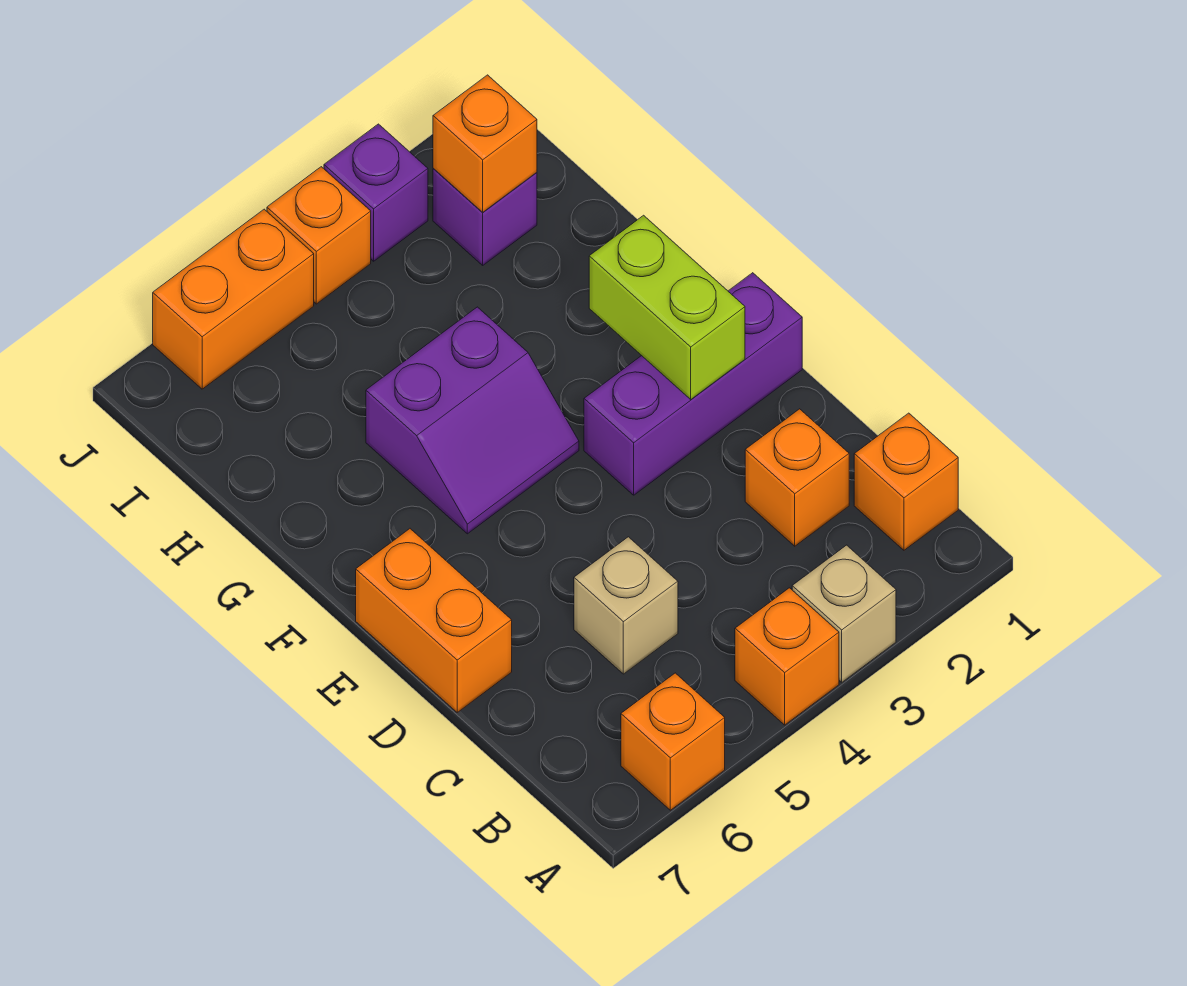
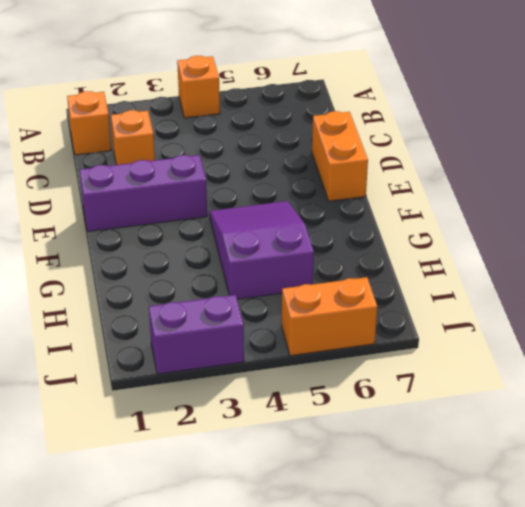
purple 2x3 slope [209,201,314,299] -> purple 2x2 slope [366,307,579,534]
purple 1x2 brick [149,295,244,374] -> purple 1x1 brick [324,124,428,261]
none -> tan 1x1 brick [792,545,896,682]
none -> orange 1x1 brick [621,673,725,810]
none -> tan 1x1 brick [574,537,678,674]

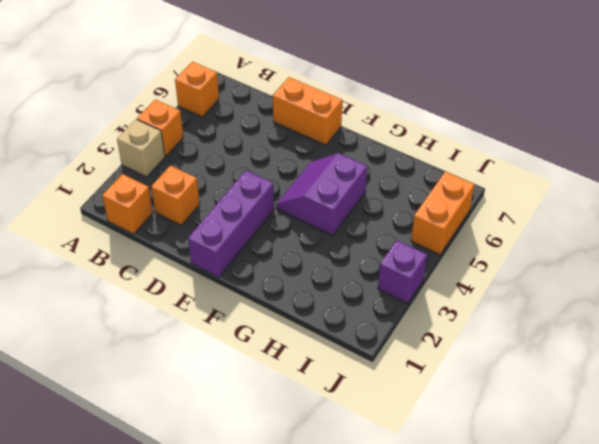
none -> tan 1x1 brick [574,537,678,674]
none -> purple 1x1 brick [433,168,537,265]
none -> orange 1x1 brick [267,167,371,304]

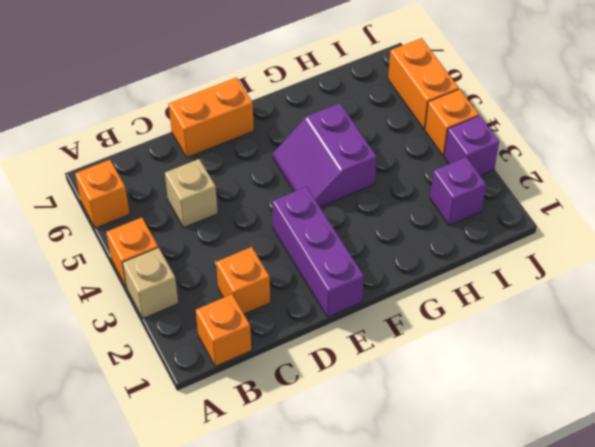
none -> lime 1x2 brick [589,215,745,399]
none -> orange 1x1 brick [433,75,537,212]

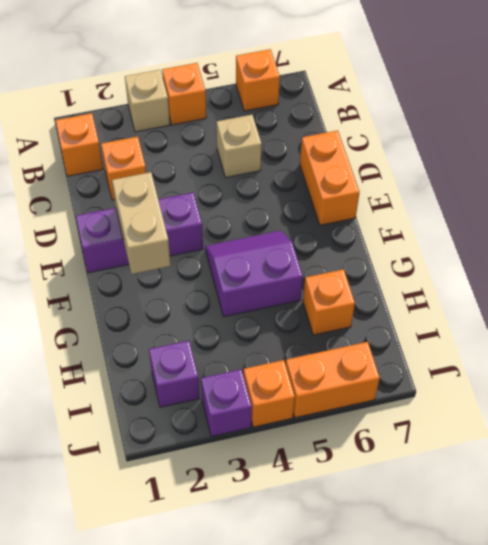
tan 1x2 brick [112,172,171,274] -> lime 1x2 brick [589,215,745,399]
orange 1x1 brick [303,269,355,335] -> orange 1x1 brick moved to [433,75,537,212]

